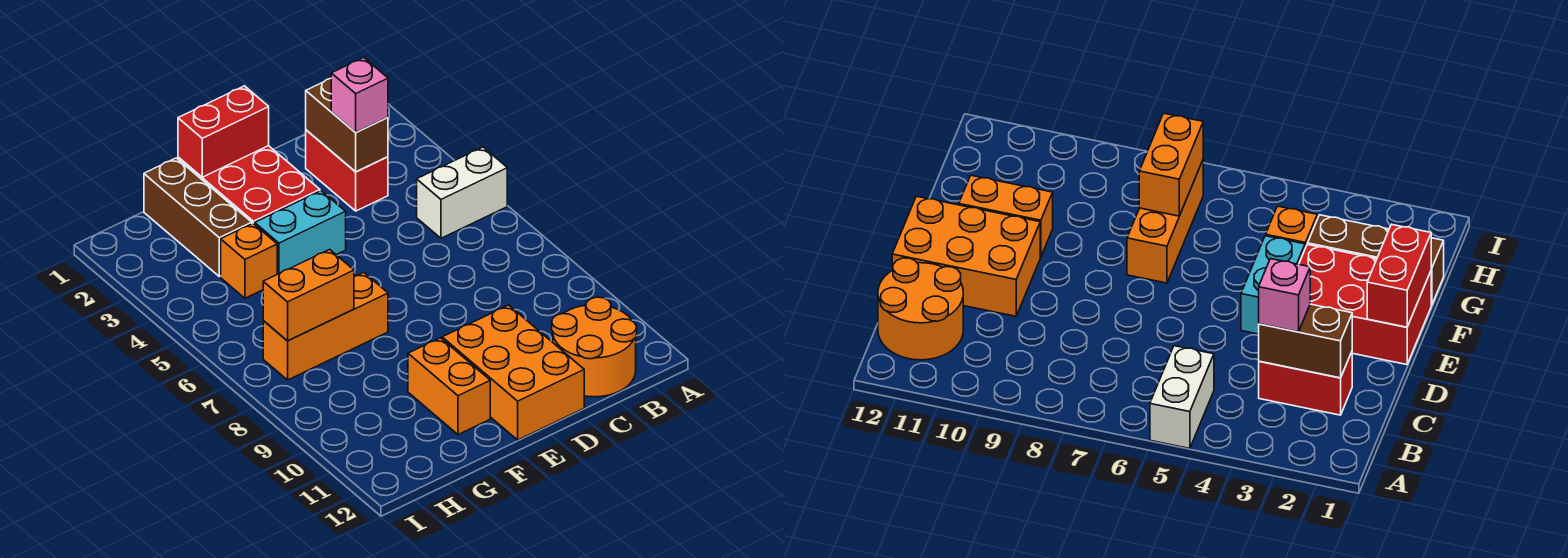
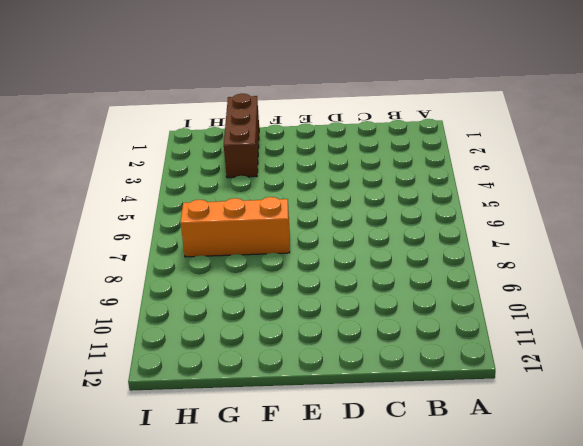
none -> white 1x2 brick [417,147,507,238]
none -> orange 2x2 round brick [552,297,637,397]
none -> red 1x2 brick [306,130,388,211]

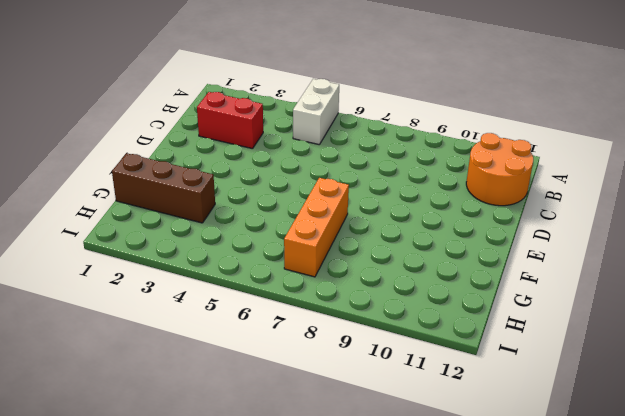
none -> orange 2x3 brick [442,305,584,440]
none -> red 2x3 brick [178,146,320,224]
none -> cyan 1x2 brick [255,191,346,274]

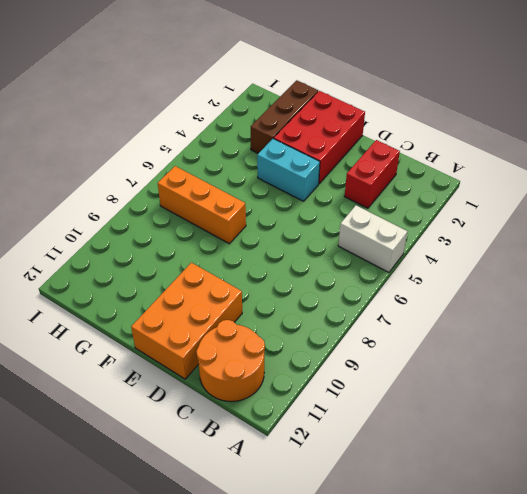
none -> orange 1x2 brick [408,338,490,435]
none -> orange 1x1 brick [221,223,277,298]
none -> brown 1x2 brick [306,79,388,172]

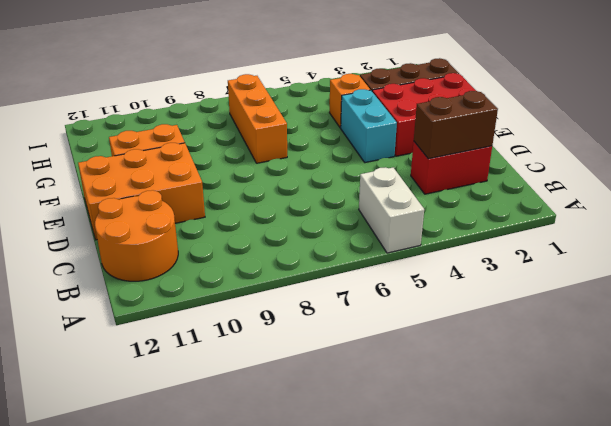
none -> red 1x2 brick [178,86,269,177]
none -> orange 1x2 brick [263,249,354,341]
none -> pink 1x1 brick [331,58,388,132]

